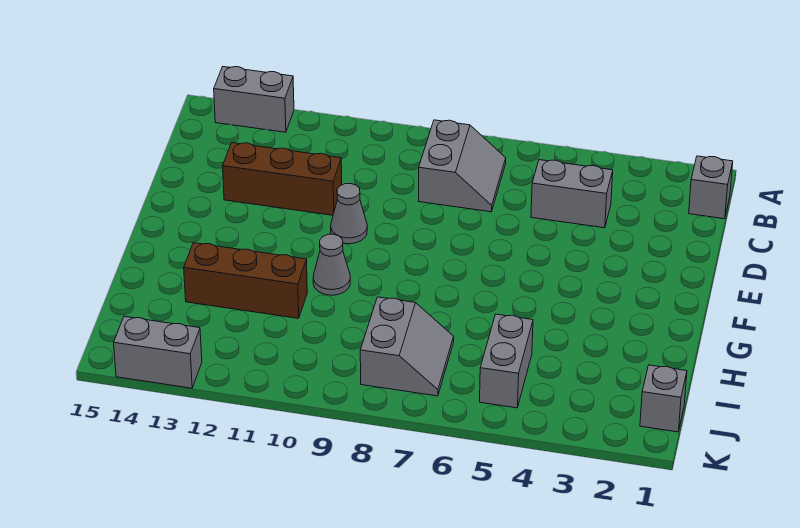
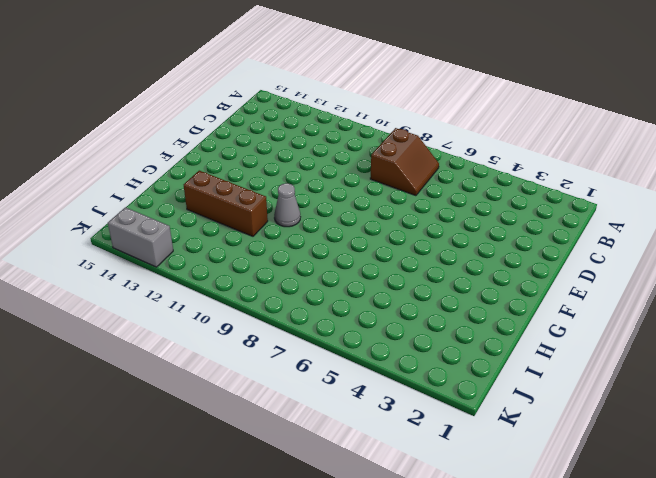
brown 2x2 slope [370,128,439,196] -> grey 2x2 slope [419,120,506,212]
none -> grey 1x2 brick [214,67,294,132]
none -> grey 1x1 brick [689,156,733,219]
none -> grey 1x2 brick [531,160,613,228]

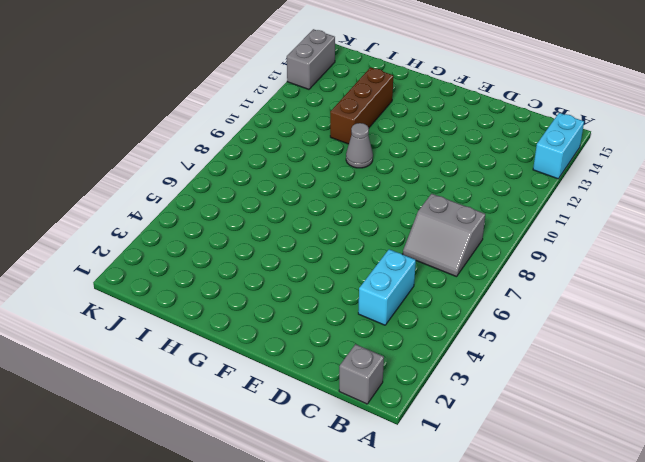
cyan 1x2 brick [533,113,584,179] -> grey 1x2 brick [214,67,294,132]
cyan 1x2 brick [358,249,416,325] -> grey 1x2 brick [531,160,613,228]
none -> brown 1x3 brick [223,143,342,215]
none -> grey 1x1 cone [331,184,367,244]
none -> grey 1x2 brick [480,314,533,408]

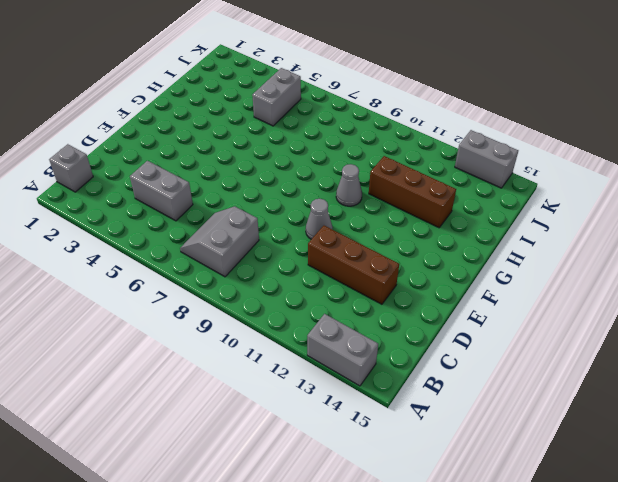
none -> grey 2x2 slope [360,297,454,396]
none -> grey 1x1 brick [640,365,687,432]

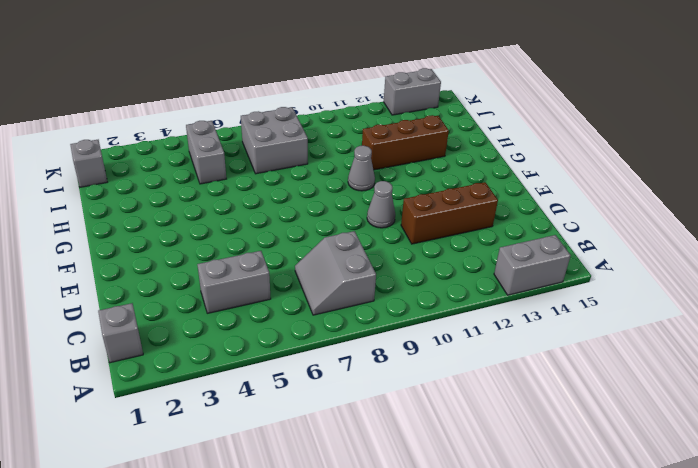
grey 2x2 brick [241,107,308,174] -> grey 2x2 slope [360,297,454,396]

